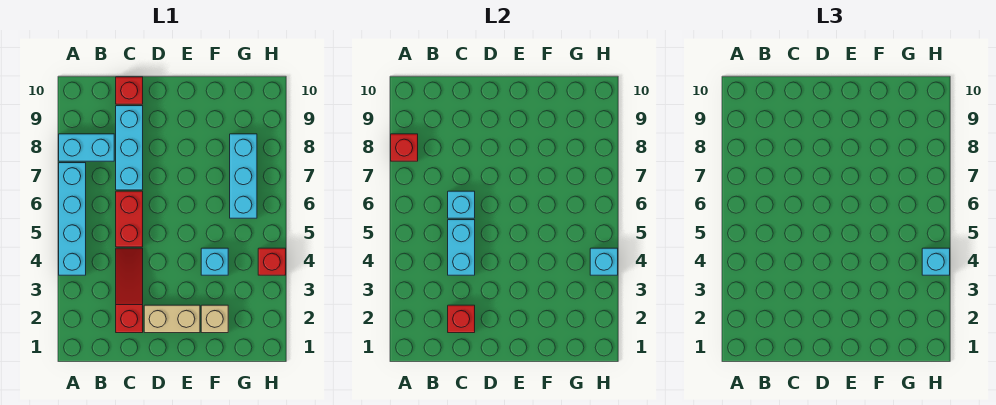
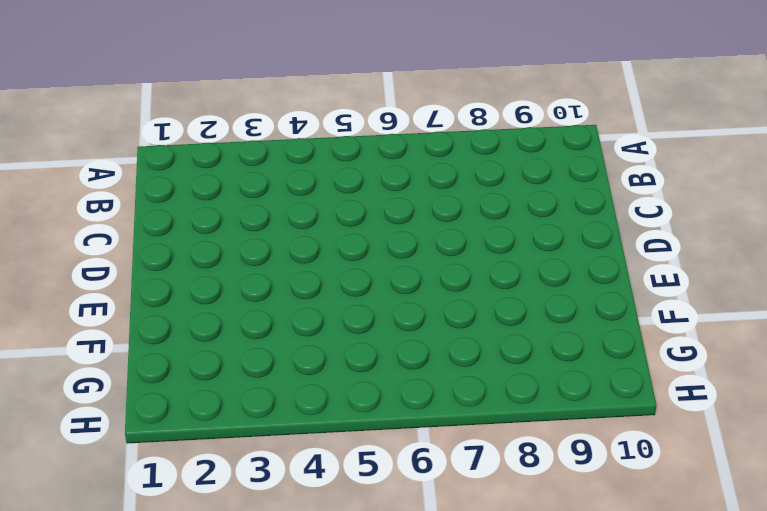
none -> cyan 1x4 brick [59,163,86,275]
none -> cyan 1x2 brick [59,134,114,161]
none -> red 1x3 slope [116,248,143,333]

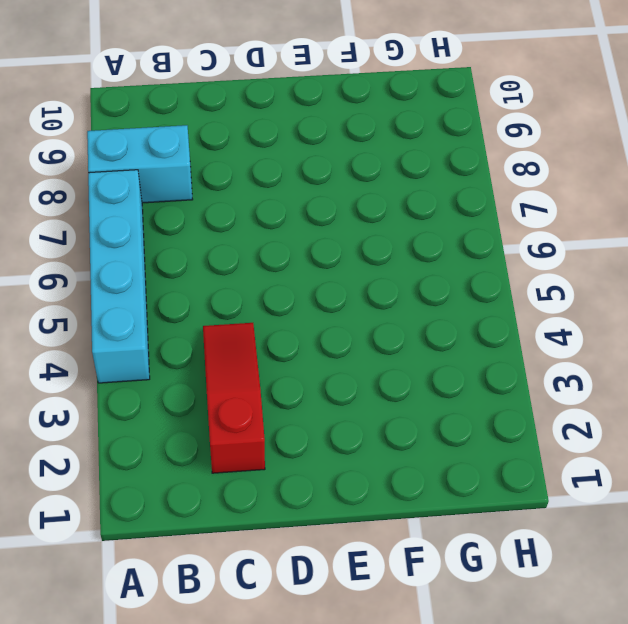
none -> red 1x2 brick [116,191,143,247]
none -> cyan 1x3 brick [116,106,143,190]
none -> red 1x1 brick [116,77,143,104]

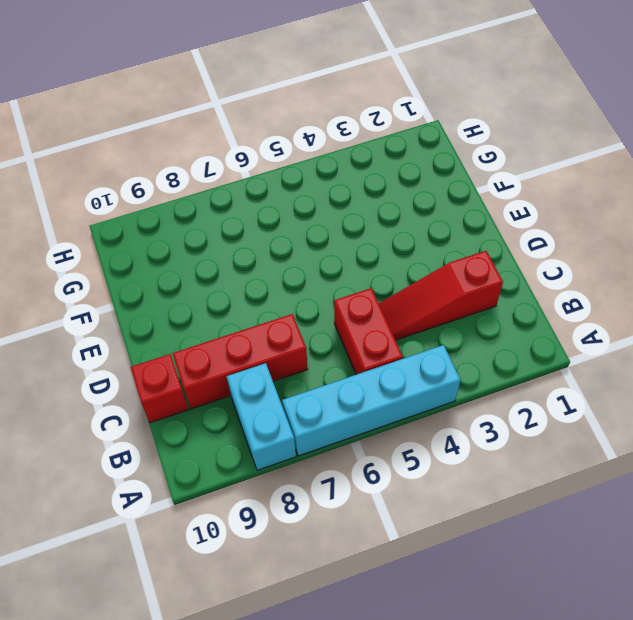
red 1x2 brick [334,288,403,375] -> red 1x2 brick turned to [116,191,143,247]
red 1x3 brick [172,314,308,409] -> cyan 1x3 brick [116,106,143,190]
none -> tan 1x2 brick [144,305,200,333]
none -> tan 1x1 brick [201,305,228,333]
none -> cyan 1x1 brick [201,248,228,275]

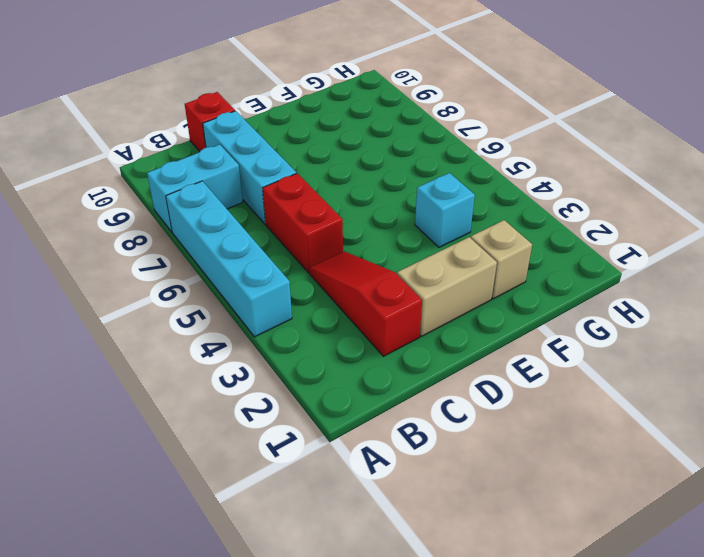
none -> cyan 1x3 brick [230,134,257,218]
none -> red 1x1 brick [258,248,286,275]
none -> red 1x1 brick [391,134,418,161]

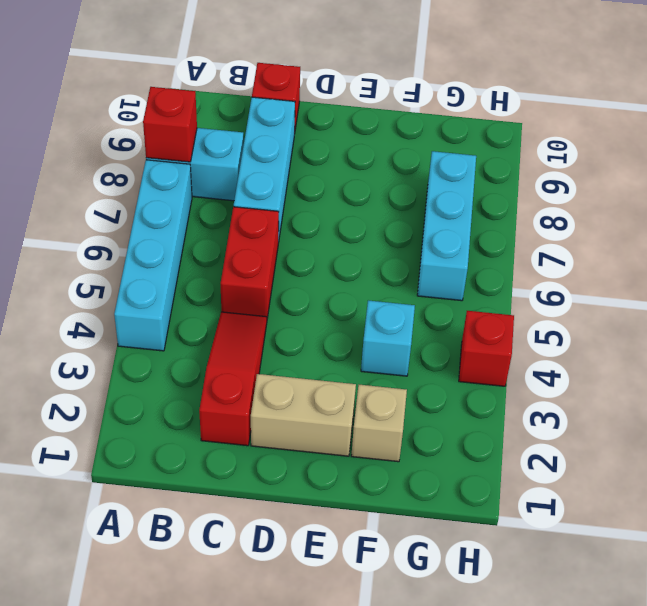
none -> red 1x1 brick [448,305,475,333]
none -> cyan 1x2 brick [448,220,475,275]
none -> cyan 1x1 brick [448,191,475,218]

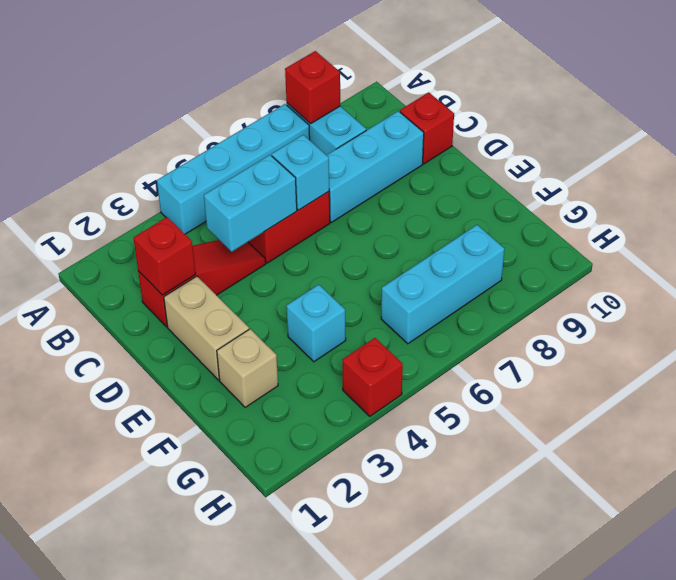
none -> cyan 1x1 brick [590,248,618,275]
none -> cyan 1x1 brick [922,248,950,275]

